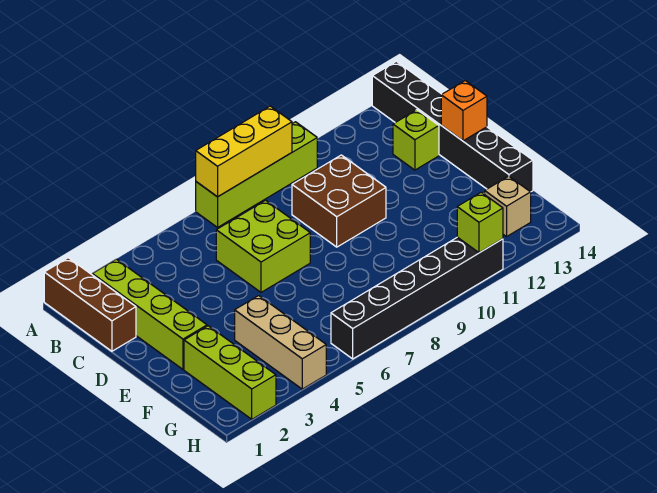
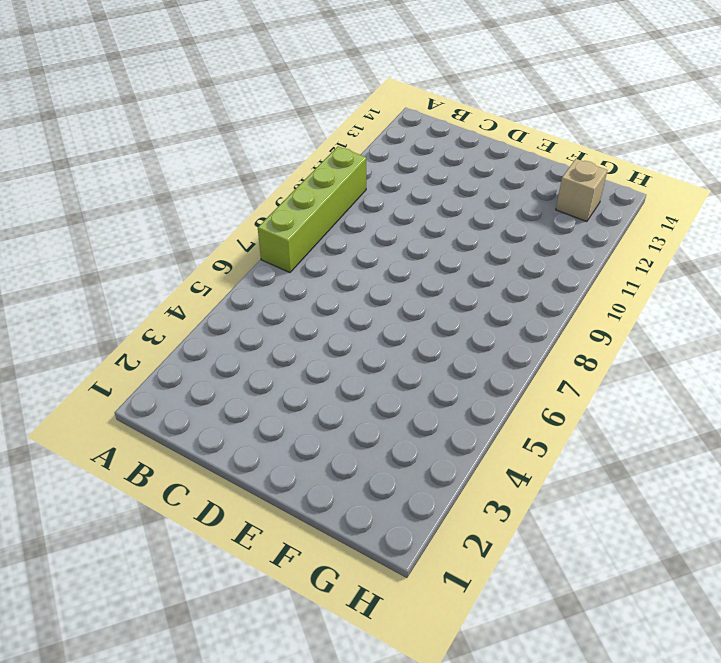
none -> brown 1x3 brick [44,258,136,351]
none -> black 1x6 brick [372,61,533,192]
none -> lime 1x4 brick [92,259,207,369]

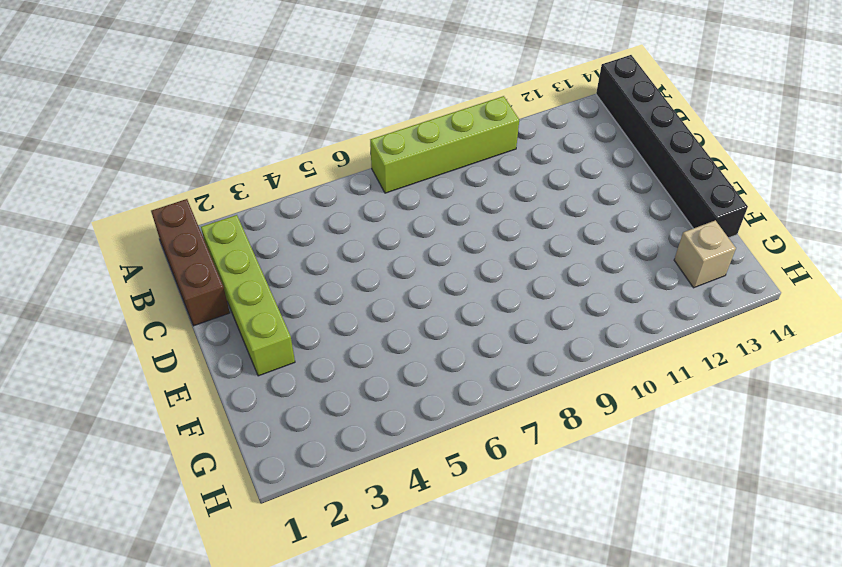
none -> lime 2x2 brick [216,200,310,292]
none -> brown 2x2 brick [292,155,386,247]
none -> lime 1x1 brick [393,110,439,170]

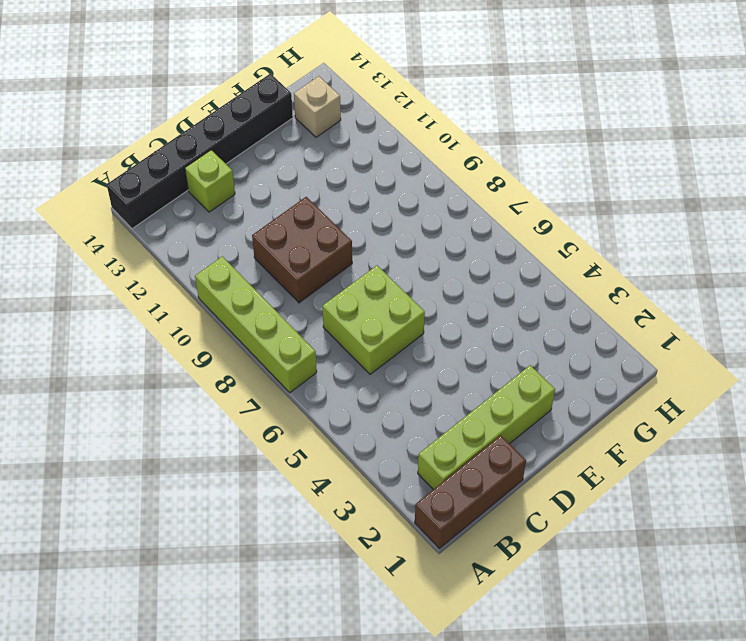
none -> lime 1x3 brick [184,326,276,419]
none -> tan 1x3 brick [235,296,326,389]
none -> black 1x6 brick [331,237,503,359]

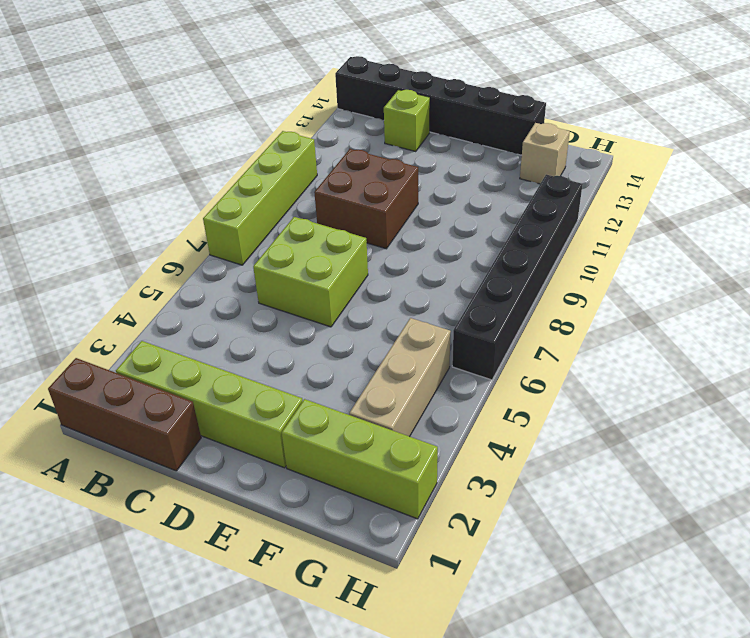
tan 1x3 brick [349,318,451,437] -> tan 1x3 brick turned to [235,296,326,389]
none -> yellow 1x3 brick [196,106,292,197]
none -> orange 1x1 brick [441,81,487,141]
none -> lime 1x1 brick [457,192,503,253]

